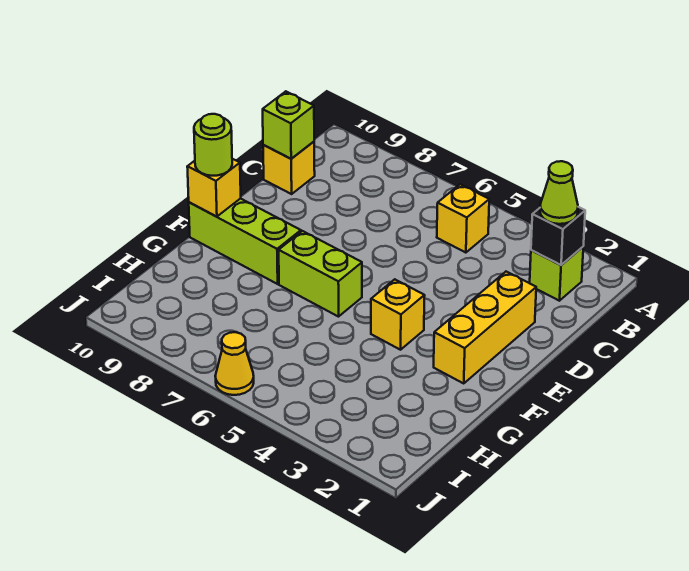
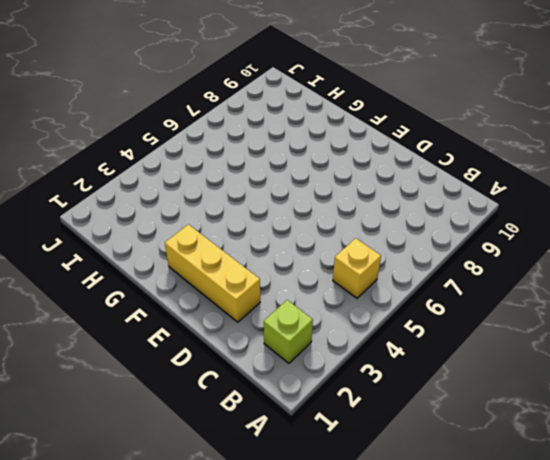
none -> yellow 1x1 brick [263,142,315,194]
none -> yellow 1x1 brick [371,279,425,350]
none -> lime 1x2 brick [279,231,362,317]

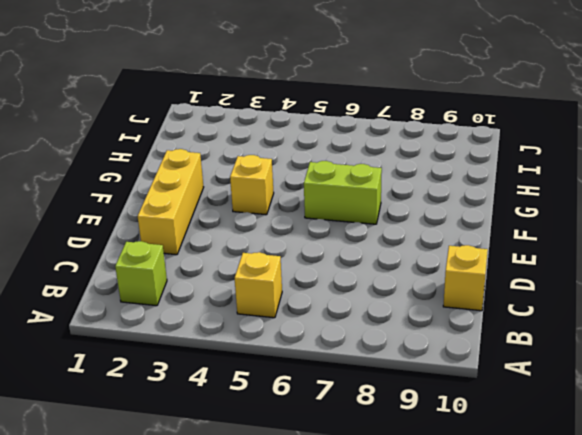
none -> lime 1x3 brick [189,198,301,284]
none -> yellow 1x1 cone [215,332,254,395]
none -> black 1x1 brick [531,207,585,265]

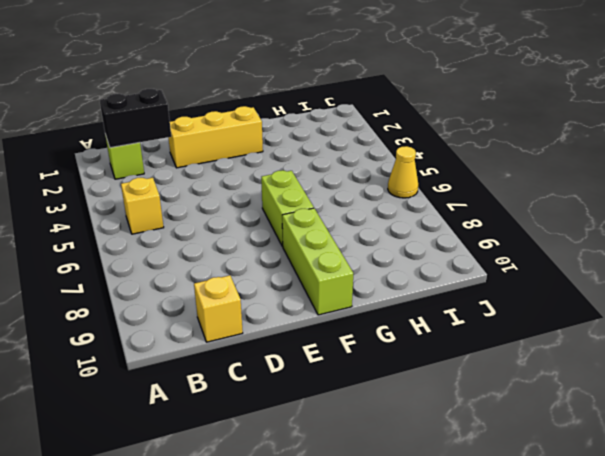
black 1x2 brick [100,89,171,148] -> black 1x1 brick [531,207,585,265]
none -> yellow 1x1 brick [371,279,425,350]
none -> lime 1x1 brick [263,91,314,159]
none -> yellow 1x1 brick [187,159,241,217]

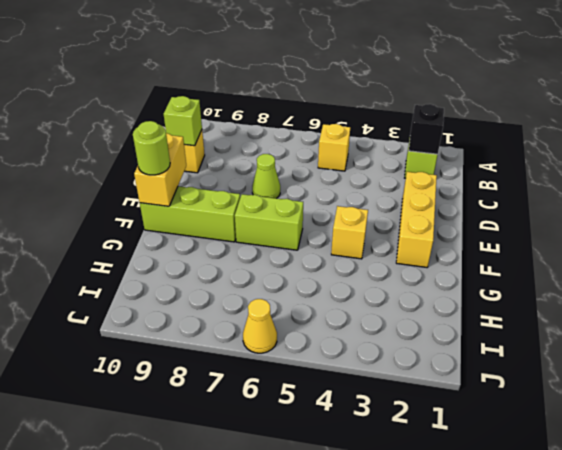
lime 1x1 cone [252,154,280,198] -> lime 1x1 cone moved to [540,161,578,224]
yellow 1x2 brick [134,133,186,206] -> yellow 1x1 brick [187,159,241,217]

